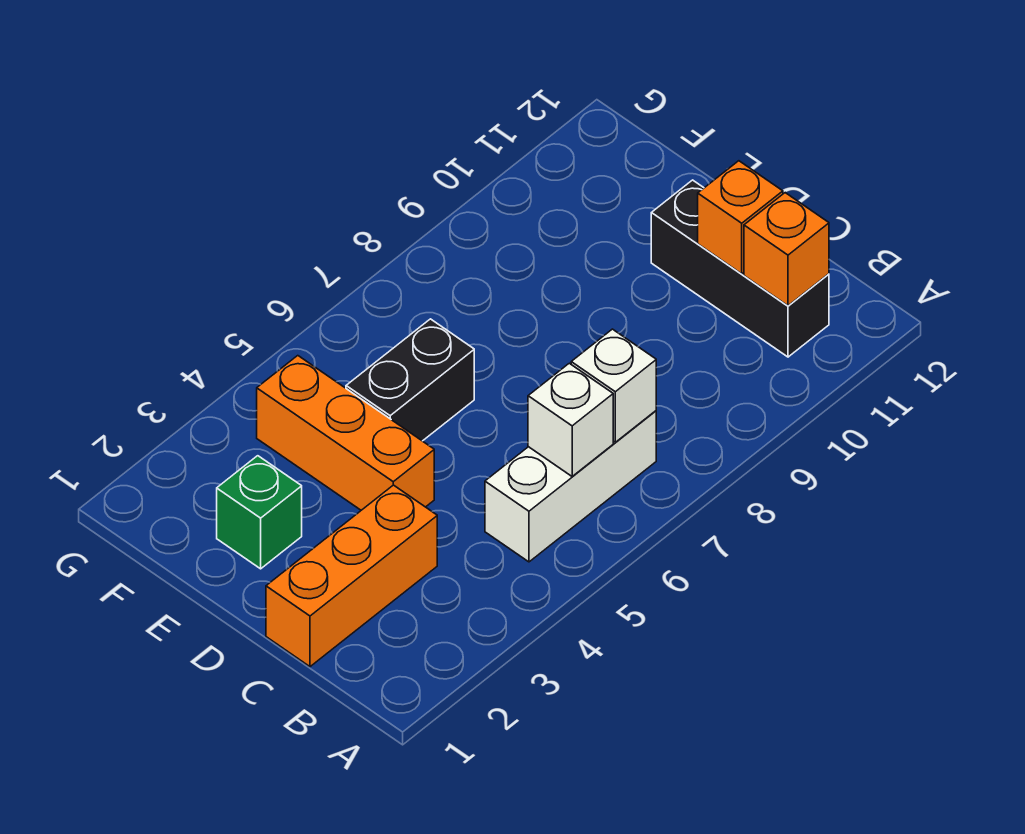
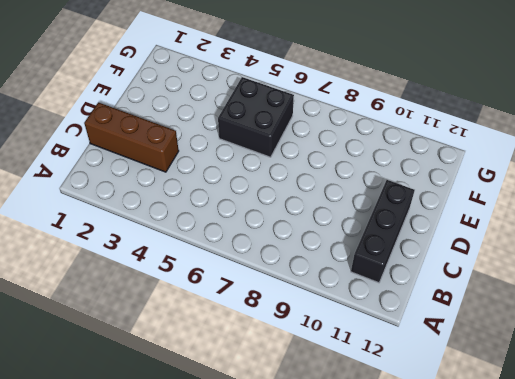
brown 1x3 brick [84,103,179,172] -> orange 1x3 brick [266,485,437,667]
black 2x2 brick [218,77,294,157] -> black 1x2 brick [346,319,474,441]
none -> white 1x3 brick [485,411,656,562]
none -> orange 1x3 brick [257,356,434,510]

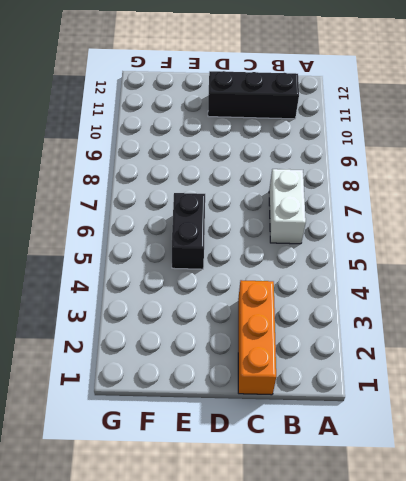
white 1x2 brick [269,169,306,244] -> white 1x3 brick [485,411,656,562]
none -> orange 1x3 brick [257,356,434,510]
none -> green 1x1 brick [217,456,302,569]

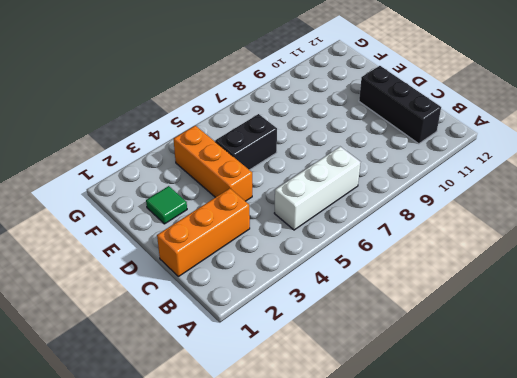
green 1x1 tile [146,186,187,224] -> green 1x1 brick [217,456,302,569]
none -> white 1x1 brick [528,363,613,477]
none -> white 1x1 brick [571,329,656,442]

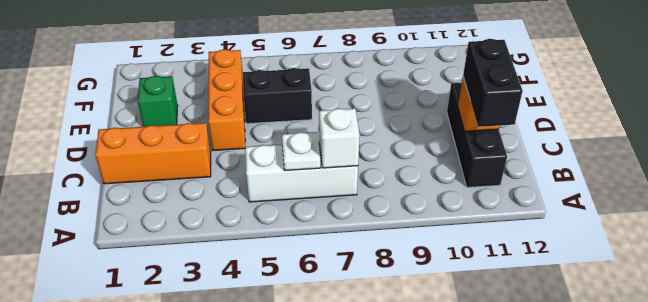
white 1x1 plate [282,132,320,171] -> white 1x1 brick [528,363,613,477]
black 1x2 brick [463,39,523,127] -> none
none -> orange 1x1 brick [744,193,829,306]

